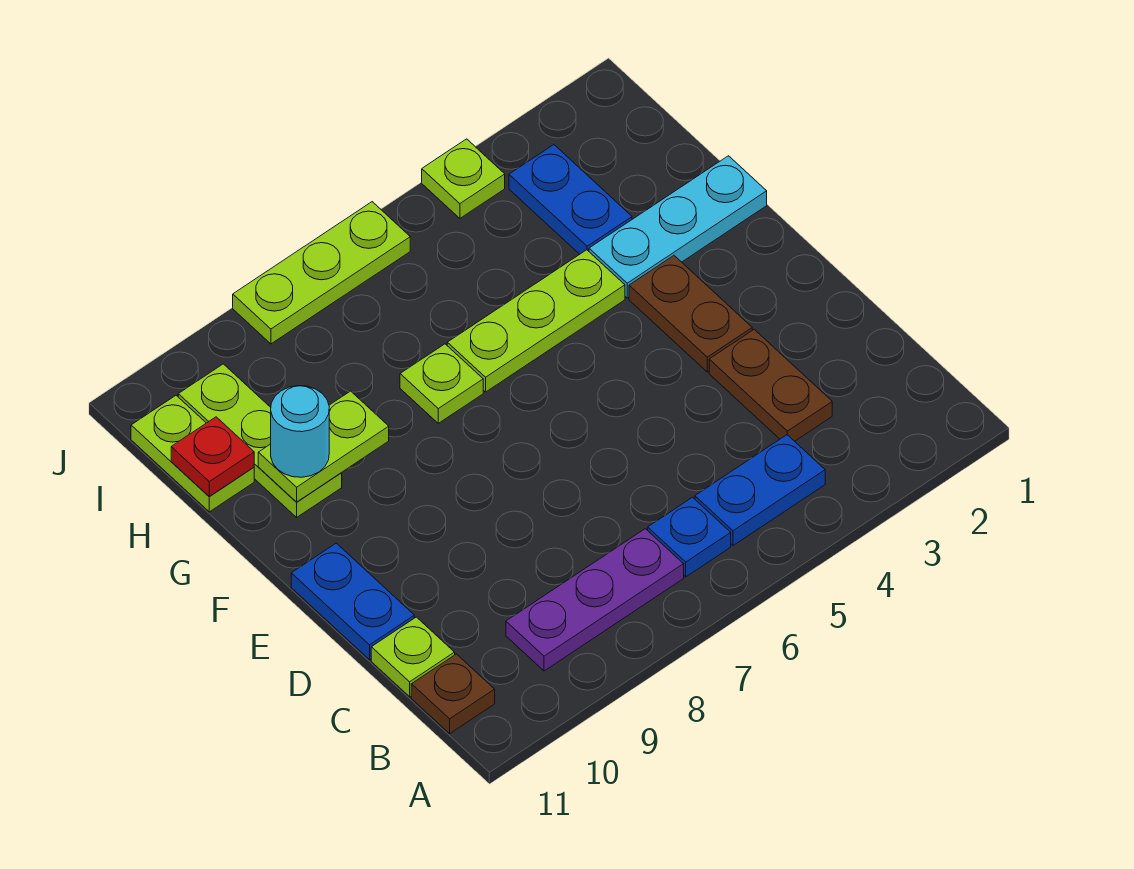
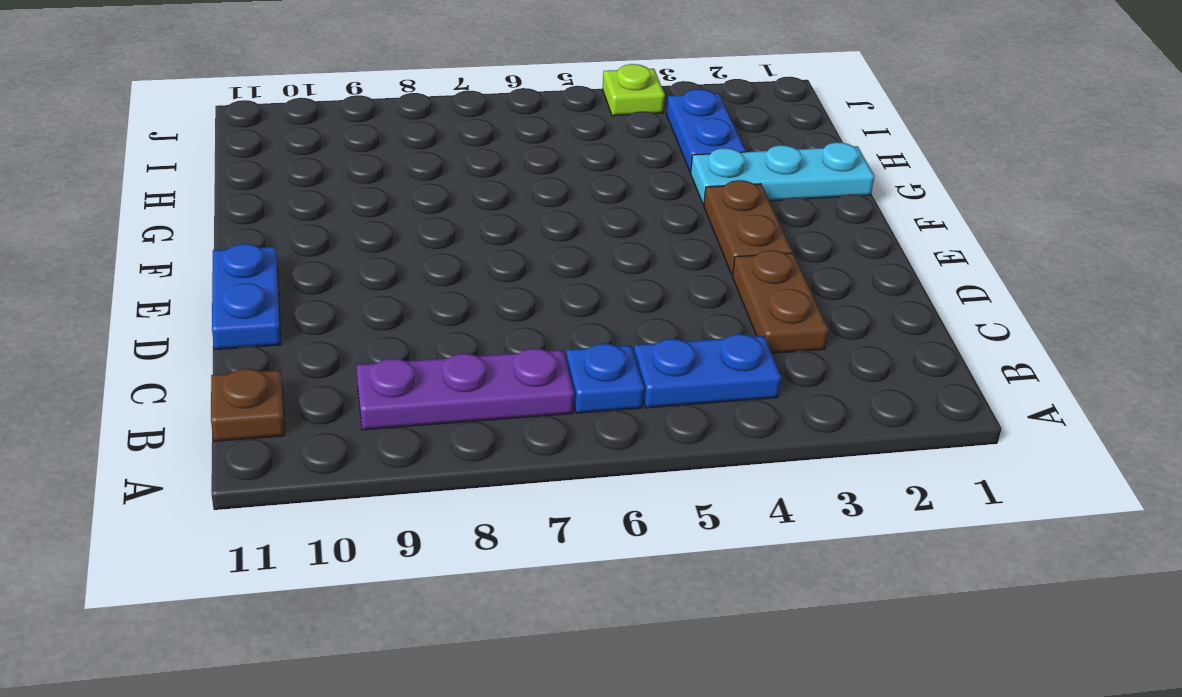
none -> lime 1x1 plate [371,617,455,697]
none -> lime 1x3 plate [447,250,625,392]
none -> lime 1x1 plate [400,344,483,423]

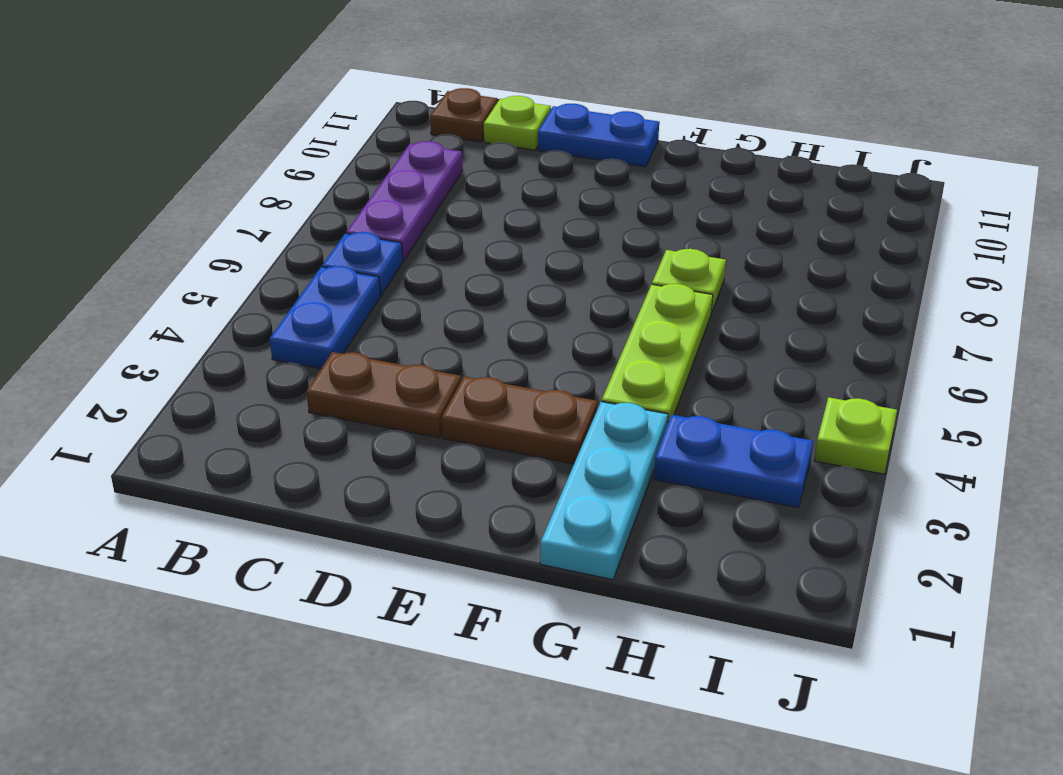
none -> lime 1x3 plate [178,364,342,517]
none -> lime 1x2 plate [131,396,254,512]
none -> lime 1x3 plate [233,202,410,344]

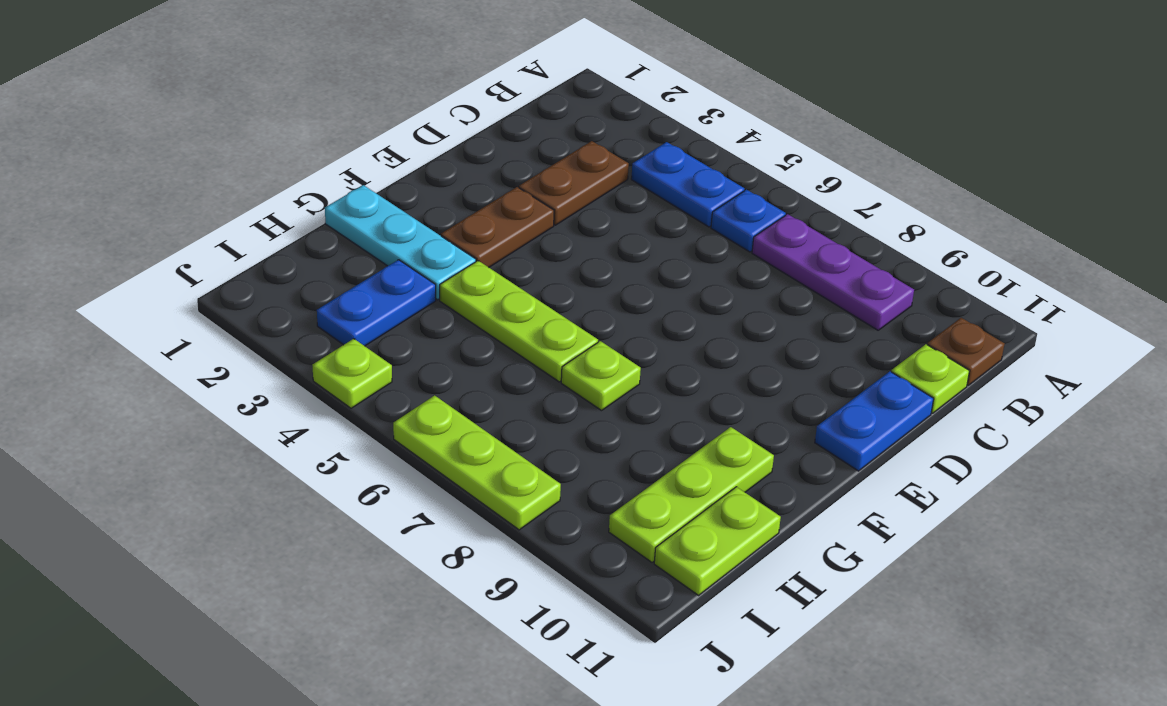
none -> lime 1x2 plate [258,391,389,502]
none -> red 1x1 plate [171,417,254,497]
none -> cyan 1x1 round brick [271,386,329,477]

